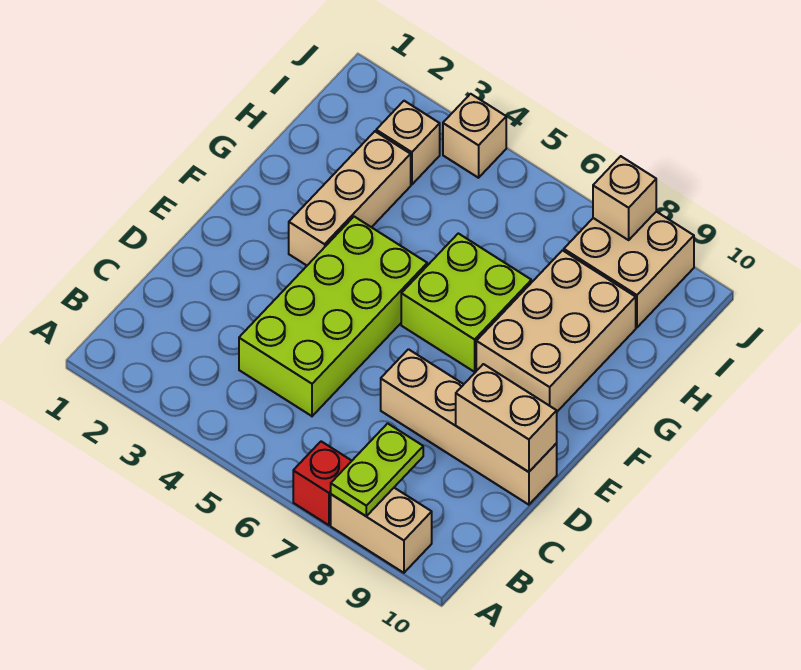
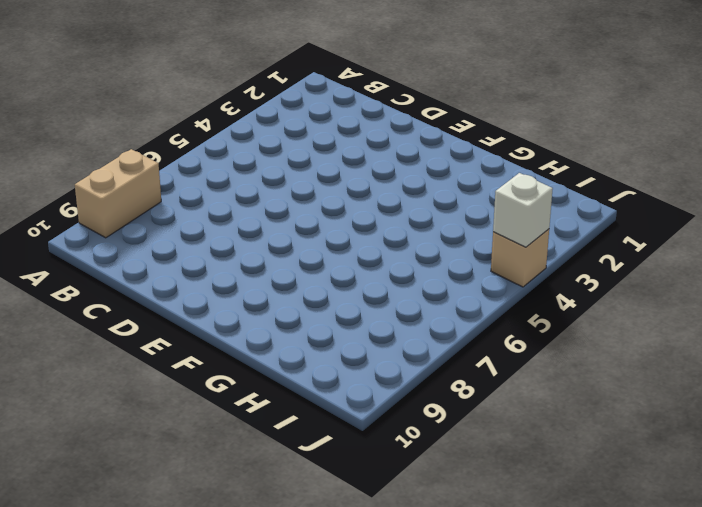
white 1x1 brick [493,173,553,247] -> none
none -> red 1x1 brick [293,441,352,525]
none -> lime 2x4 brick [239,217,427,416]
none -> tan 1x4 brick [381,349,557,505]

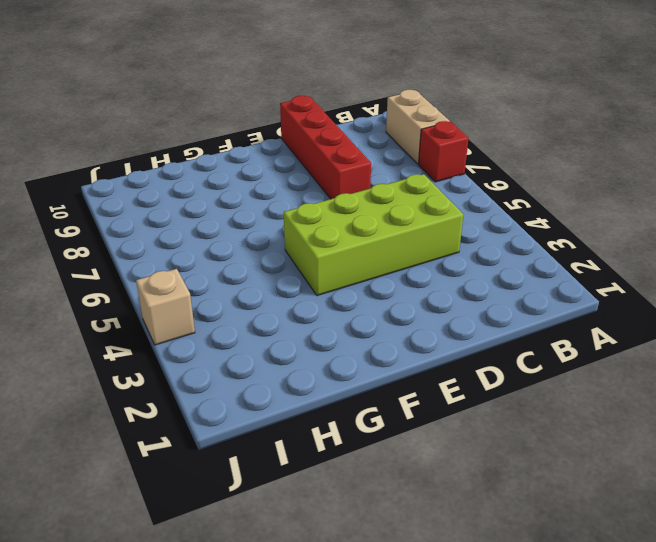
red 1x4 brick [280,96,371,199] -> tan 1x4 brick [381,349,557,505]
none -> tan 1x3 brick [289,131,411,265]
none -> lime 2x2 brick [401,233,531,372]
none -> tan 2x3 brick [476,250,636,412]

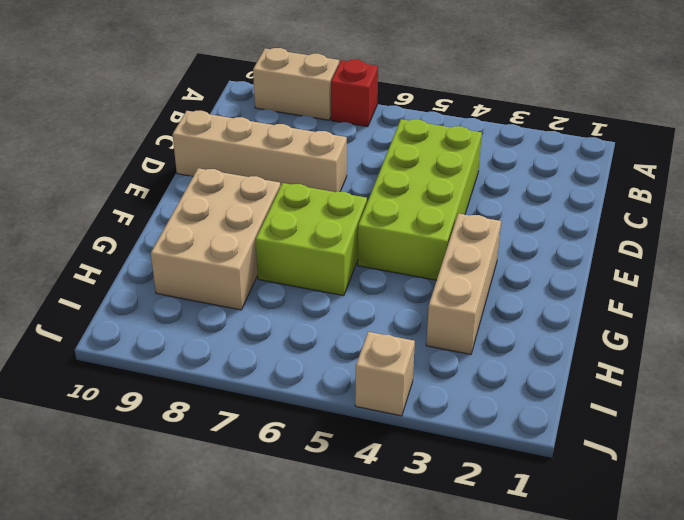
none -> tan 1x1 brick [376,101,440,185]
none -> tan 2x2 brick [564,212,694,327]
none -> lime 1x2 plate [331,423,423,516]

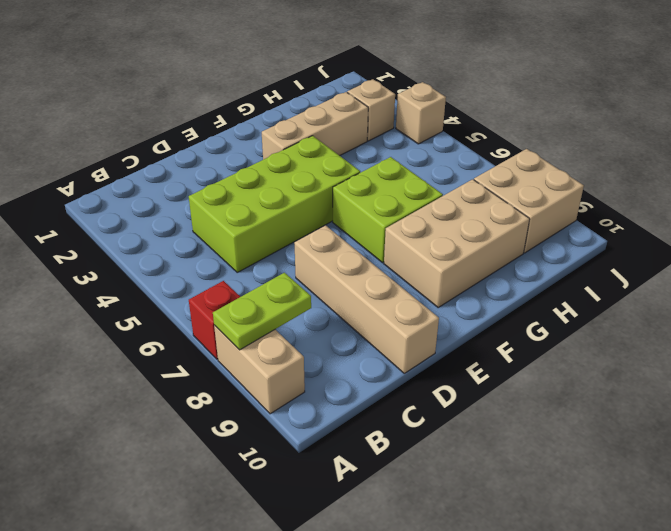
none -> tan 1x2 brick [456,364,557,472]
none -> tan 1x1 brick [593,156,656,240]

